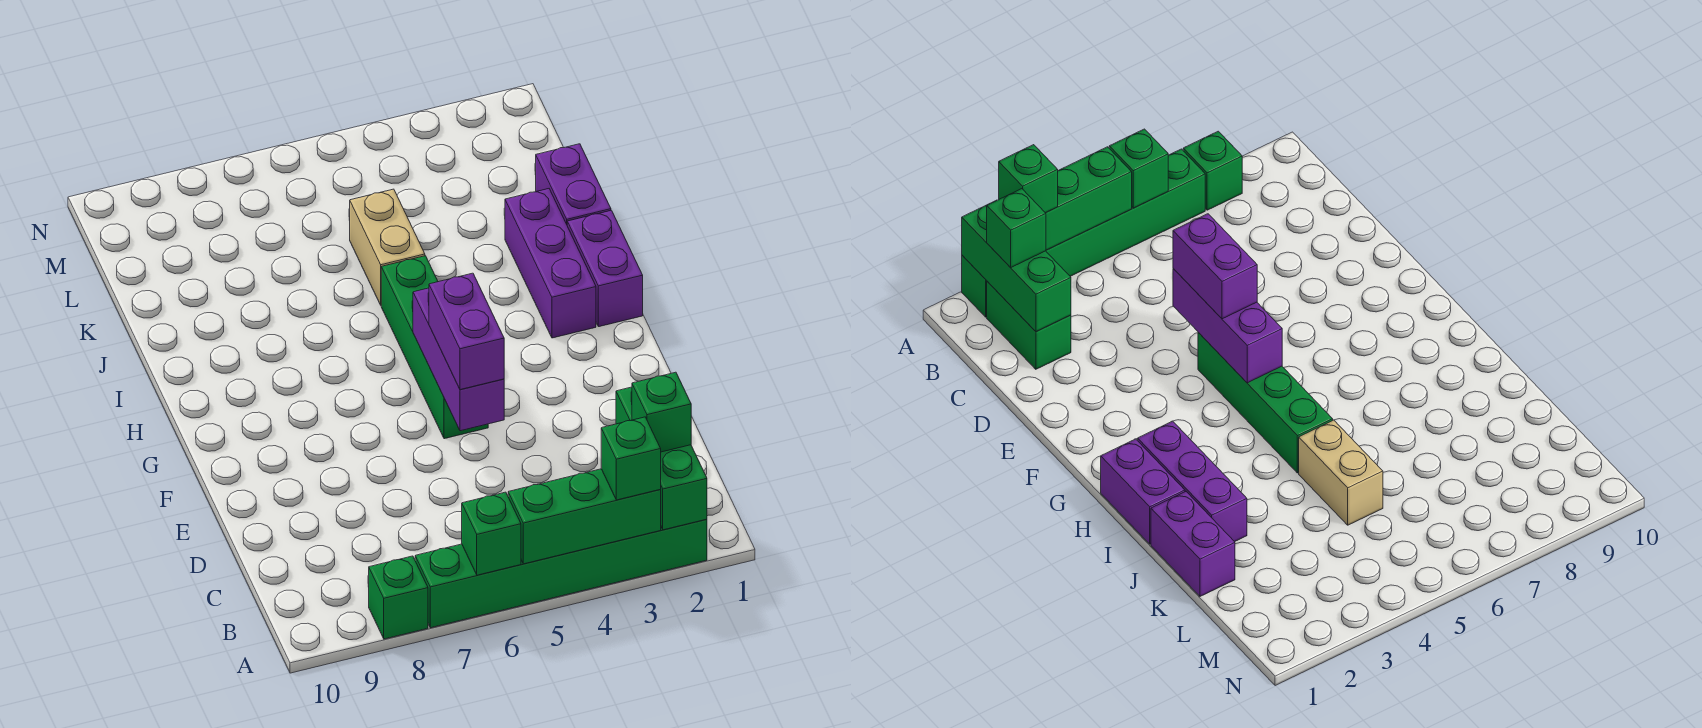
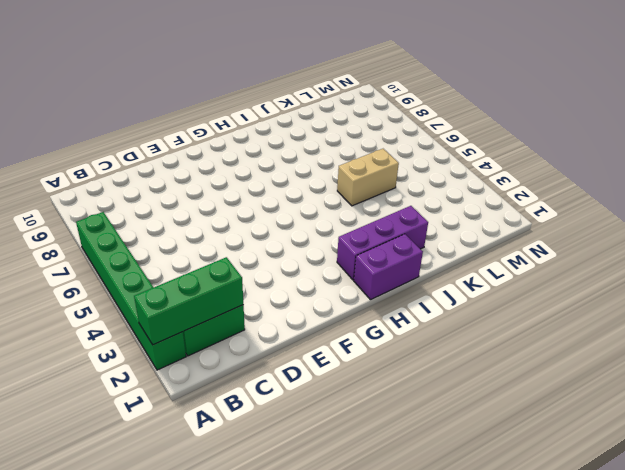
none -> green 1x1 brick [369,556,428,639]
none -> green 1x4 brick [381,256,488,439]
none -> purple 1x2 brick [536,144,611,224]

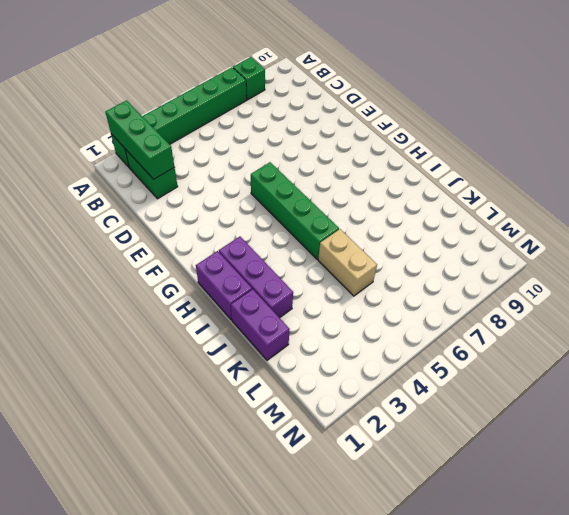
none -> green 1x3 brick [508,469,661,564]
none -> green 1x1 brick [462,492,521,575]
none -> purple 1x3 brick [413,288,504,431]

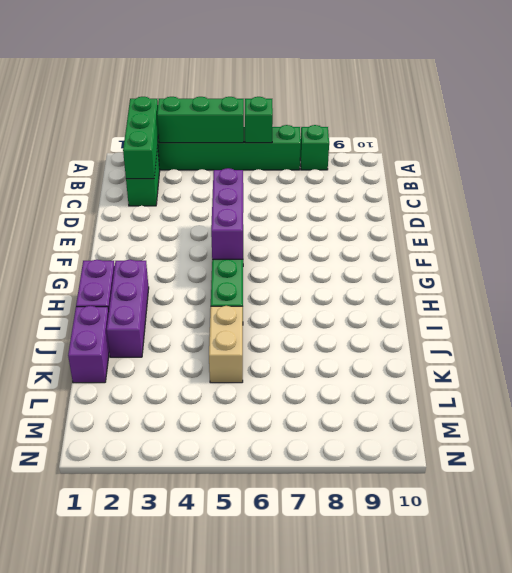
none -> green 1x1 brick [601,417,661,500]
none -> green 1x1 brick [632,372,691,452]
none -> purple 1x2 brick [429,273,504,390]

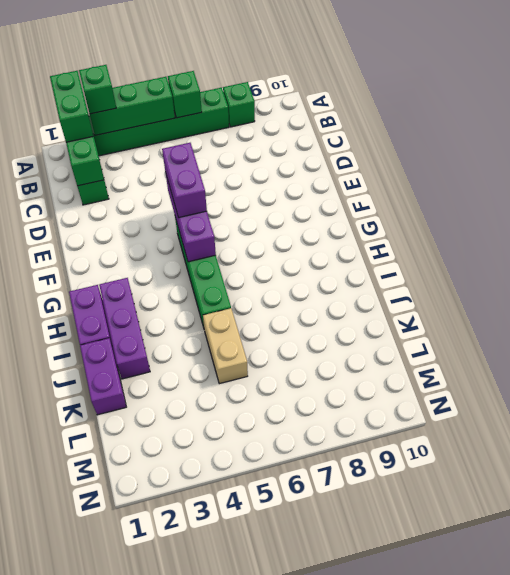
green 1x2 brick [50,71,93,142] -> green 1x1 brick [632,372,691,452]

